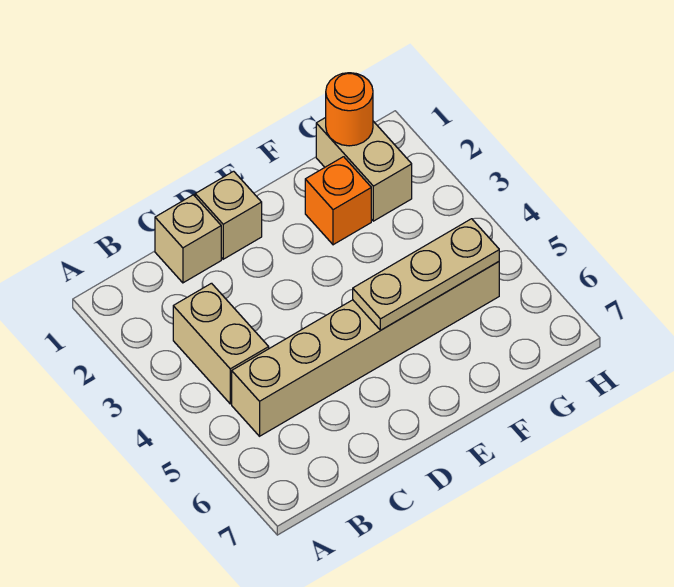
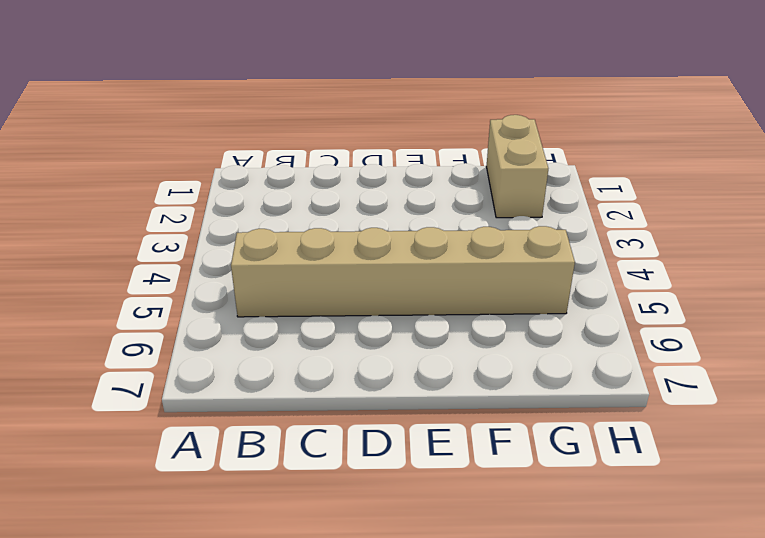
none -> tan 1x2 brick [173,283,269,404]
none -> tan 1x1 brick [155,195,221,283]

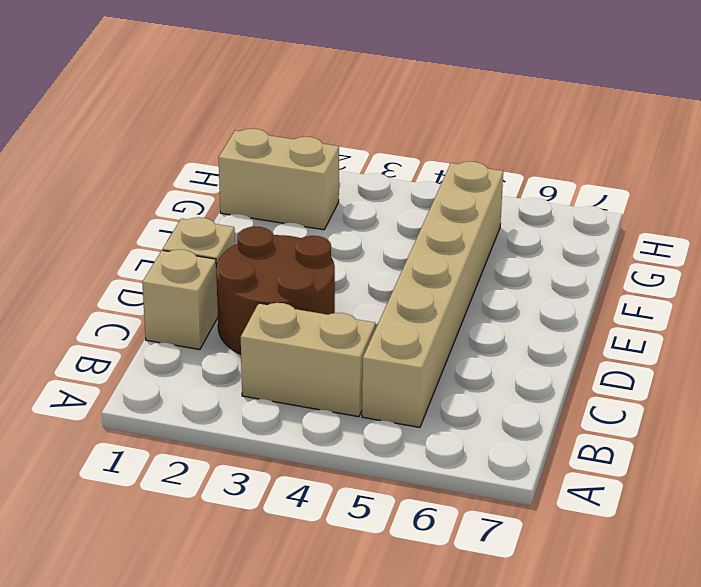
brown 2x2 round brick [216,226,335,354] -> none
none -> orange 1x1 brick [305,157,371,245]
none -> tan 1x3 plate [353,219,499,330]

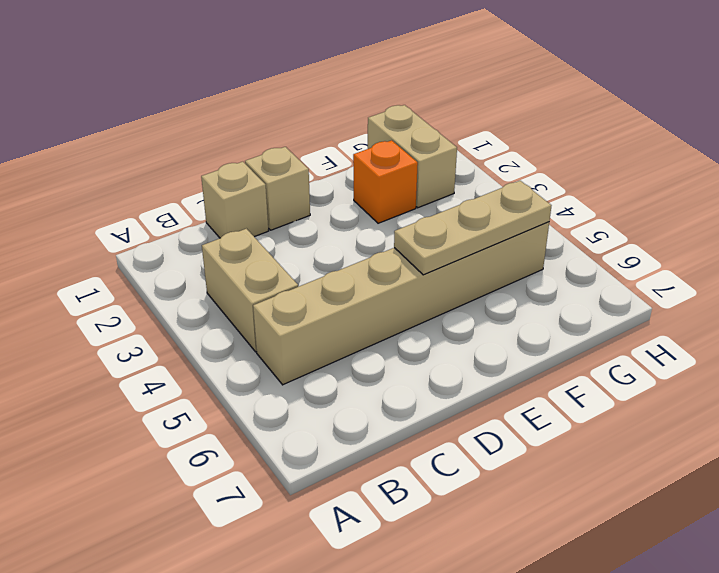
none -> orange 1x1 round brick [326,73,373,146]

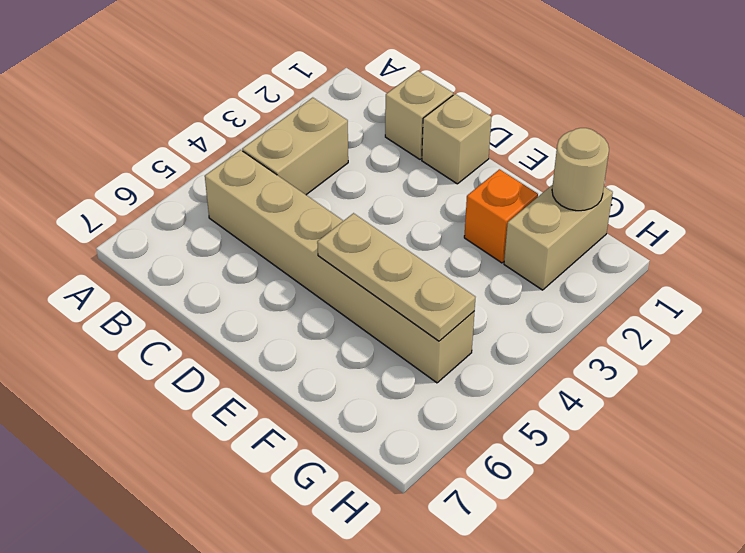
tan 1x1 round brick [552,128,609,211] -> orange 1x1 round brick [326,73,373,146]

